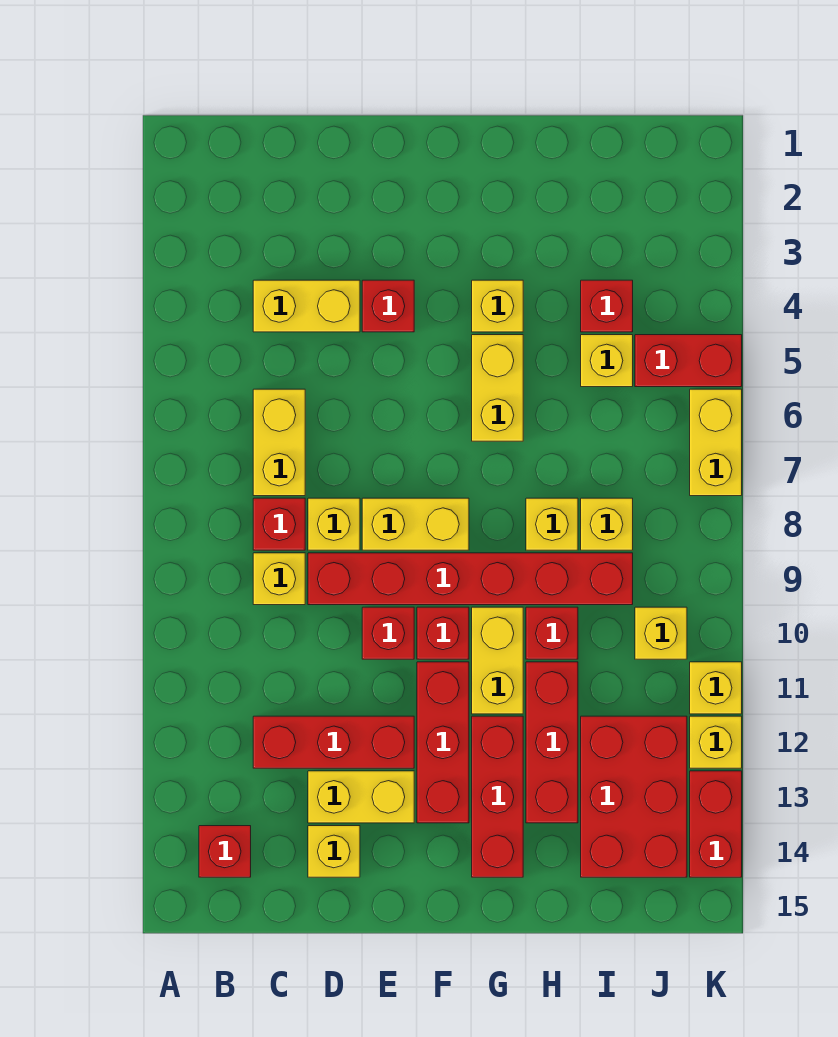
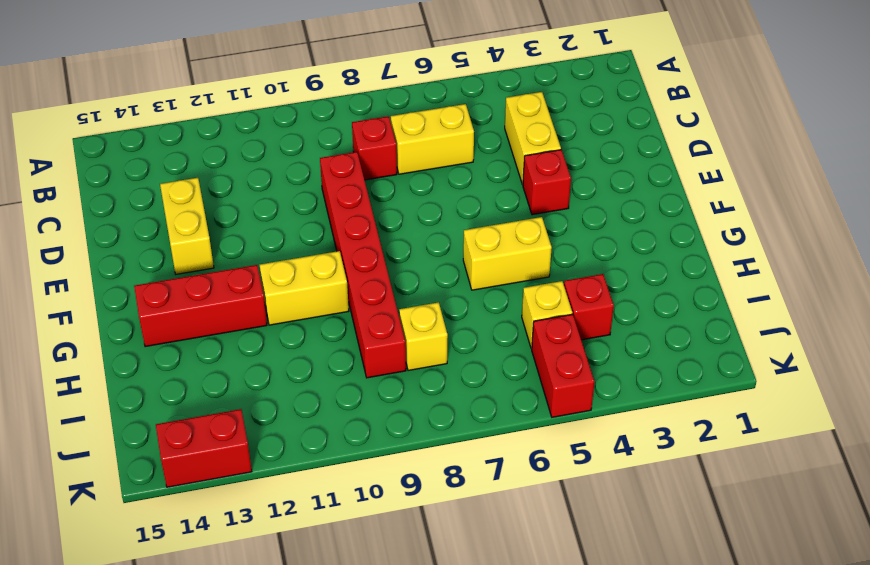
none -> red 1x1 brick [199,826,251,877]
none -> yellow 1x1 brick [253,553,305,605]
none -> red 1x3 brick [253,716,414,768]
none -> yellow 1x1 brick [308,498,360,550]

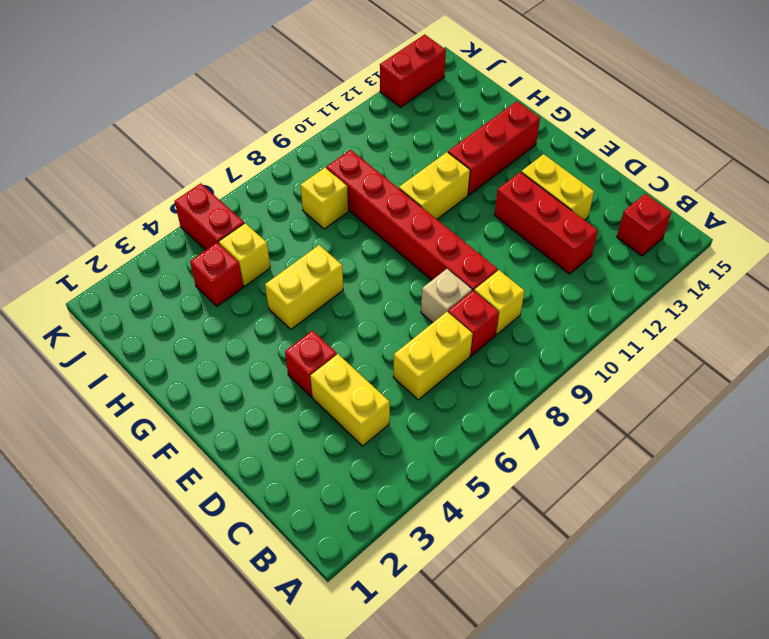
tan 1x1 brick [421,269,472,323] -> yellow 1x1 brick [308,498,360,550]
none -> yellow 1x1 brick [308,826,360,877]
none -> yellow 1x2 brick [362,498,469,550]
none -> red 1x1 brick [362,607,414,659]
none -> red 1x1 brick [417,607,469,659]

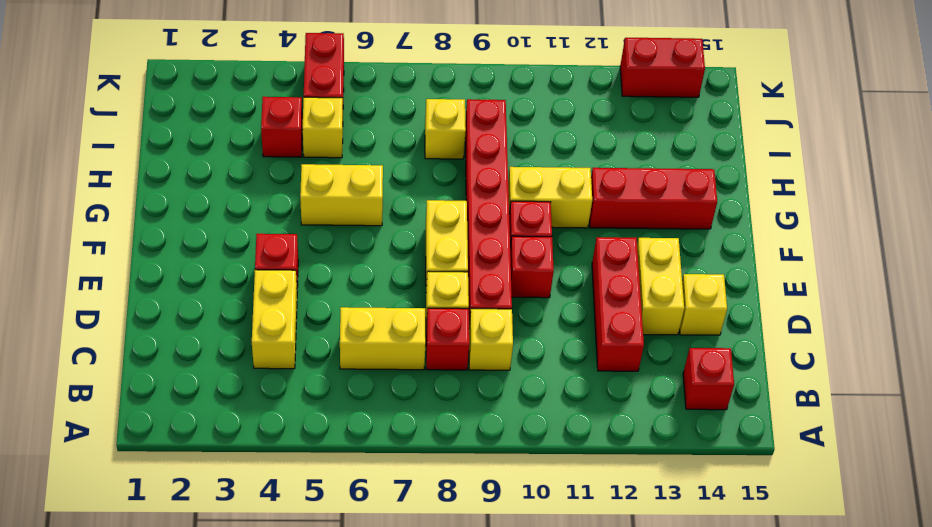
none -> red 1x3 brick [417,662,469,823]
none -> yellow 1x1 brick [472,280,523,332]
none -> yellow 1x1 brick [526,498,578,550]
none -> red 1x1 brick [526,607,578,659]

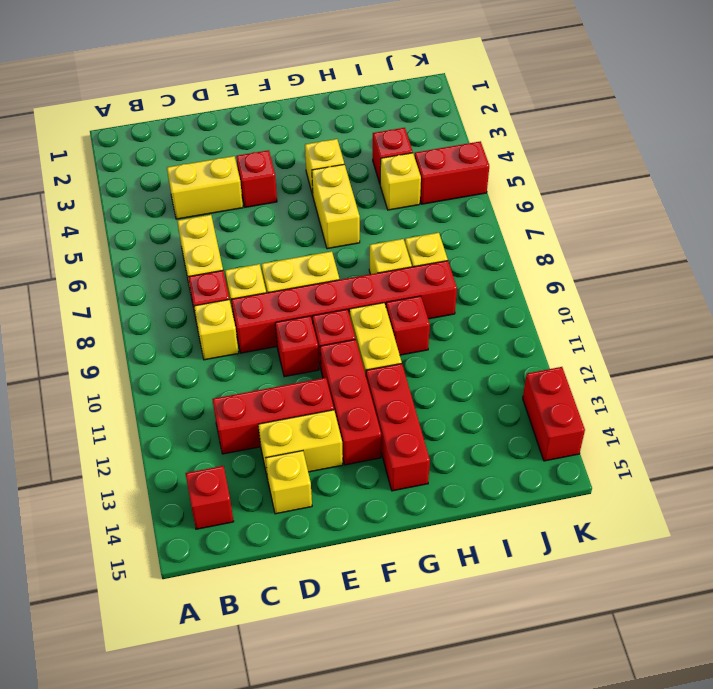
none -> red 1x3 brick [526,662,578,823]
none -> red 2x3 brick [581,716,687,877]
none -> yellow 1x1 brick [635,607,687,659]
none -> yellow 1x2 brick [690,389,742,496]

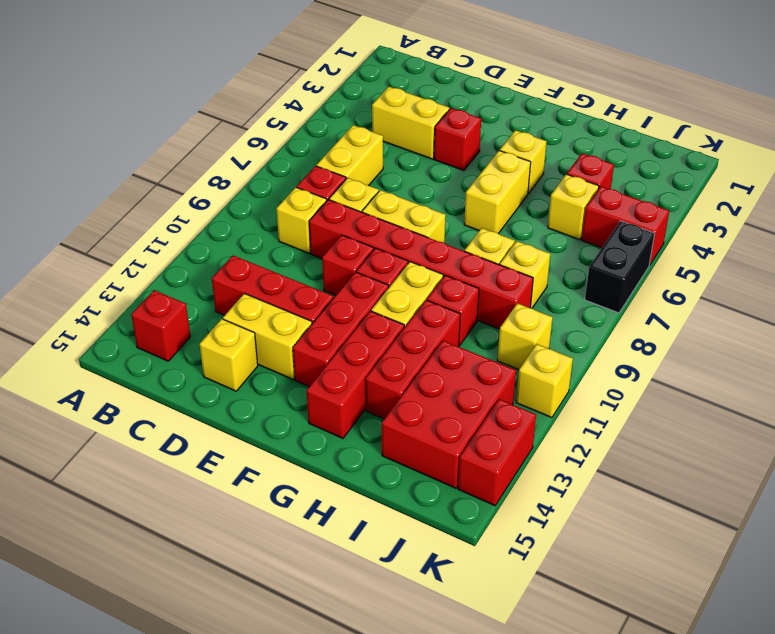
black 1x2 brick [585,221,655,313] -> yellow 1x2 brick [690,389,742,496]
none -> yellow 1x1 brick [690,716,742,768]

